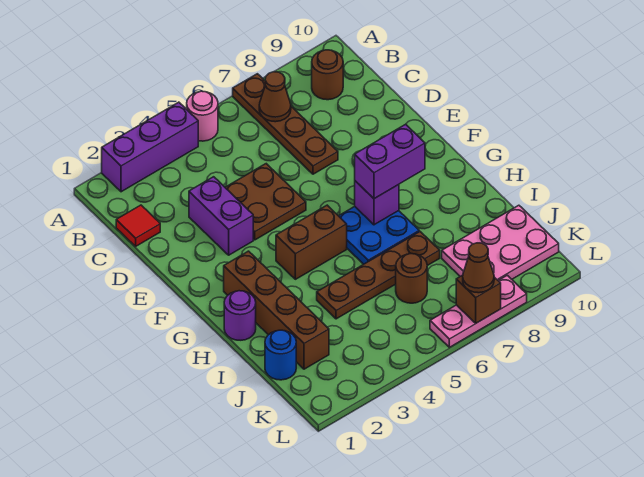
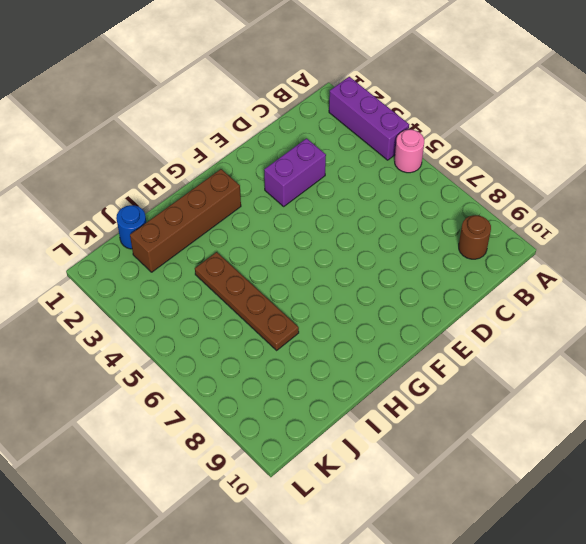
none -> brown 1x4 plate [233,74,338,174]
none -> red 1x1 tile [116,205,160,246]
none -> brown 2x2 plate [225,164,306,240]

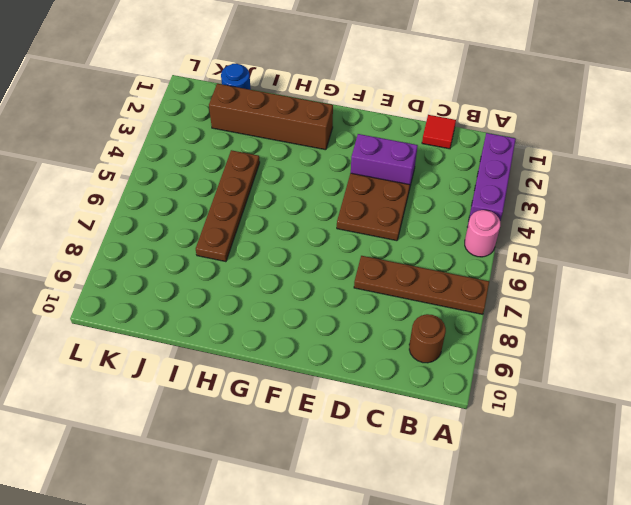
none -> brown 1x2 brick [276,205,347,279]
none -> blue 2x2 plate [339,207,419,264]
none -> purple 1x1 round brick [224,291,256,340]

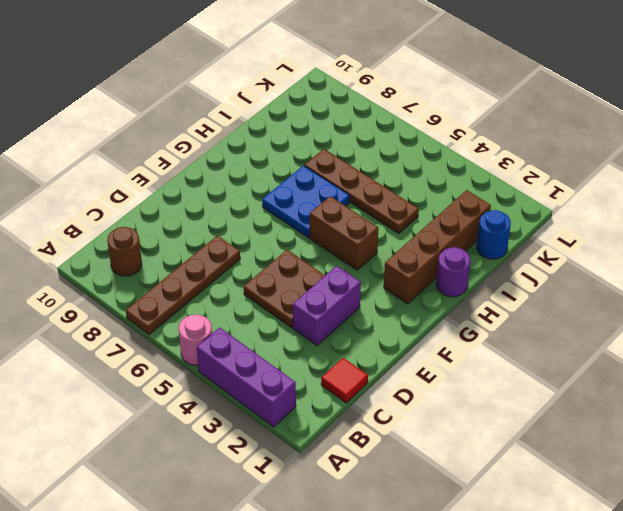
none -> brown 1x1 round brick [396,254,427,303]
none -> pink 2x3 plate [442,205,559,280]
none -> pink 1x3 plate [430,275,527,347]

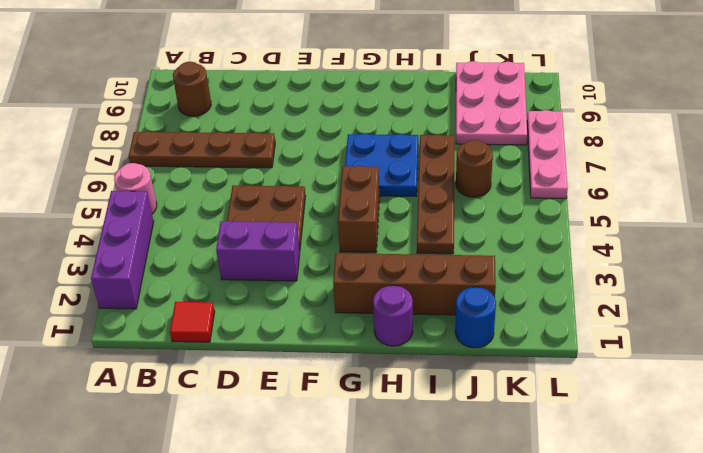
none -> brown 1x1 cone [259,72,291,122]
none -> purple 1x1 brick [355,181,399,225]
none -> brown 1x1 brick [456,275,501,323]

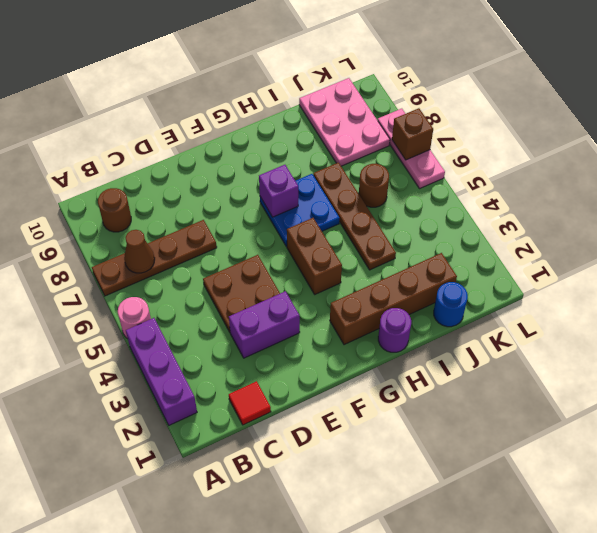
none -> purple 1x2 brick [355,124,425,199]
none -> brown 1x1 cone [463,243,494,293]

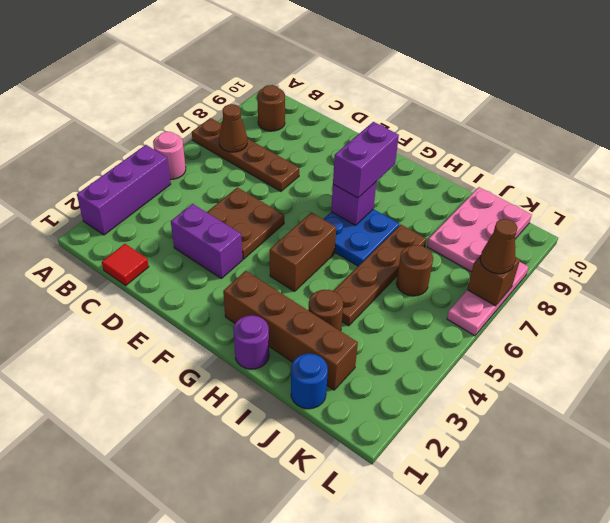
brown 1x1 round brick [308,290,343,331] -> none

